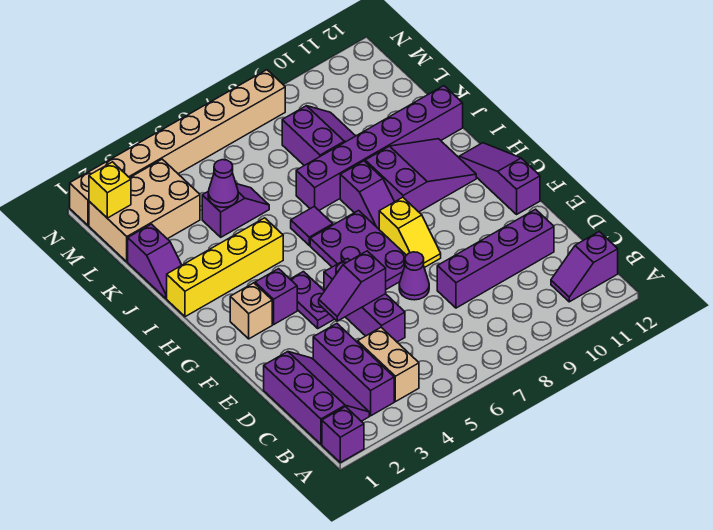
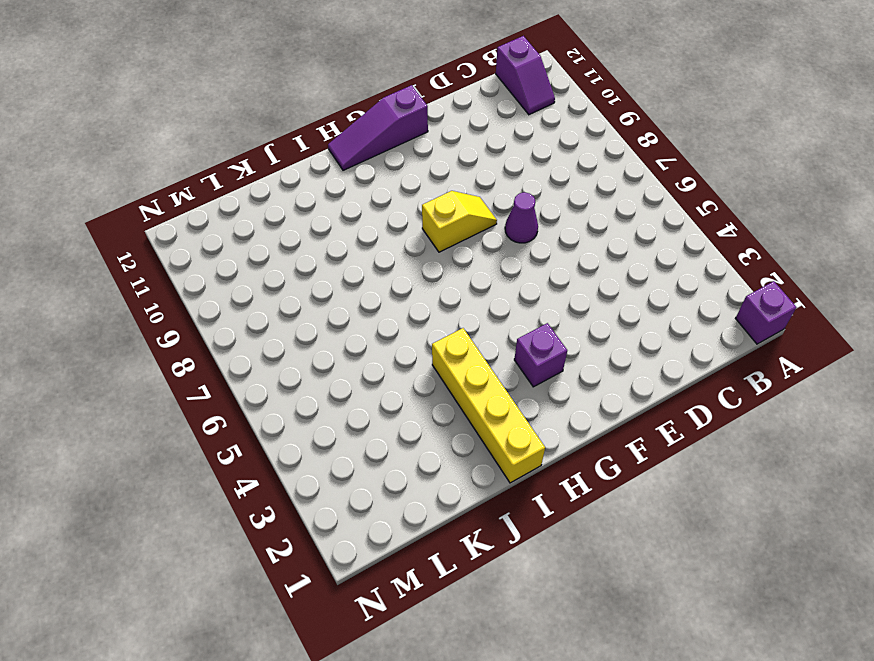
none -> purple 2x3 slope [264,352,369,444]
none -> purple 1x3 brick [313,323,394,416]
none -> tan 1x2 brick [358,327,419,402]

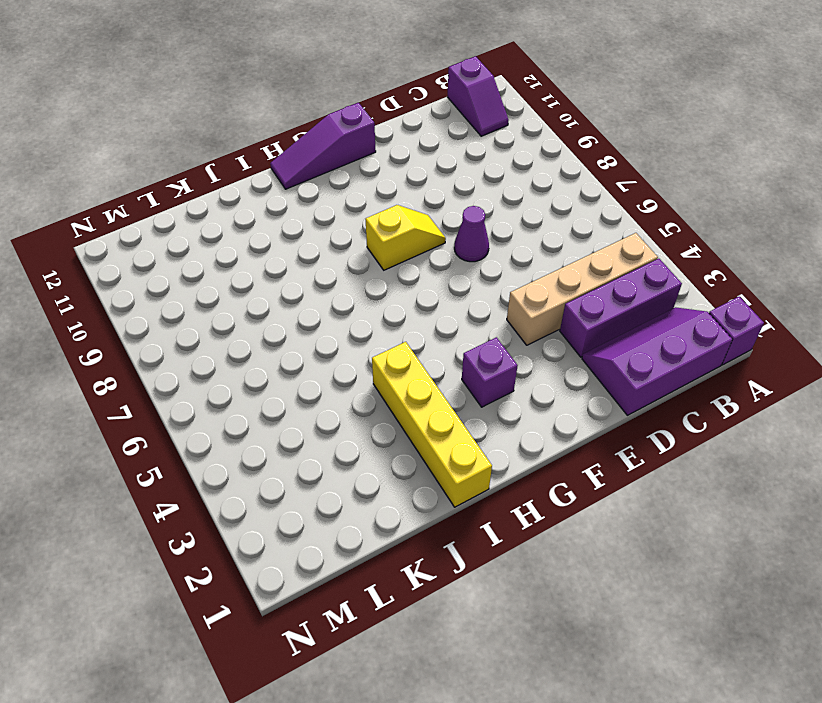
tan 1x4 brick [507,233,658,345] -> tan 1x2 brick [358,327,419,402]
none -> purple 1x3 brick [324,258,405,342]
none -> purple 1x4 brick [437,209,554,308]
none -> purple 1x2 plate [290,272,334,328]

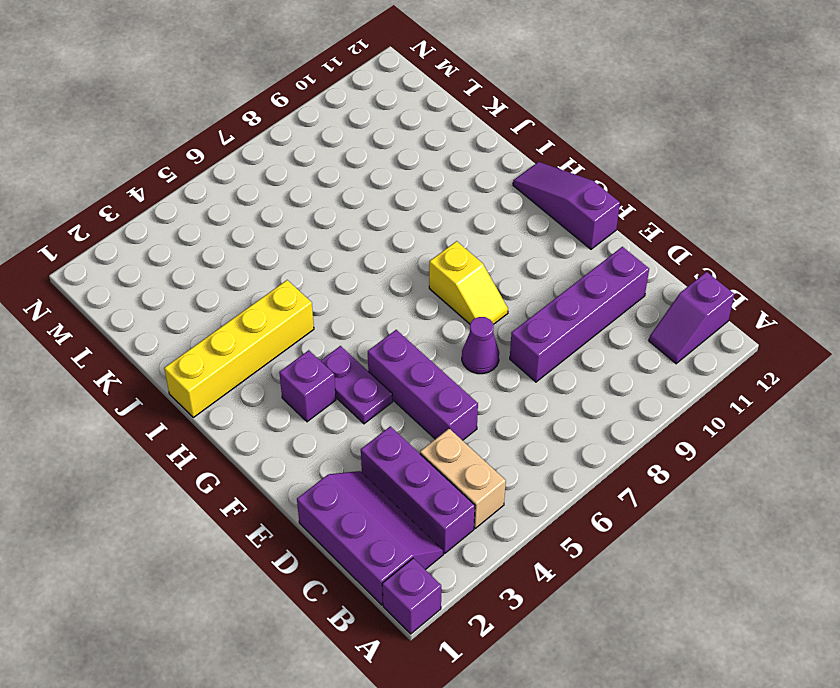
none -> purple 2x3 plate [310,211,406,289]
none -> tan 1x1 brick [230,283,272,339]
none -> purple 1x2 slope [340,161,394,229]

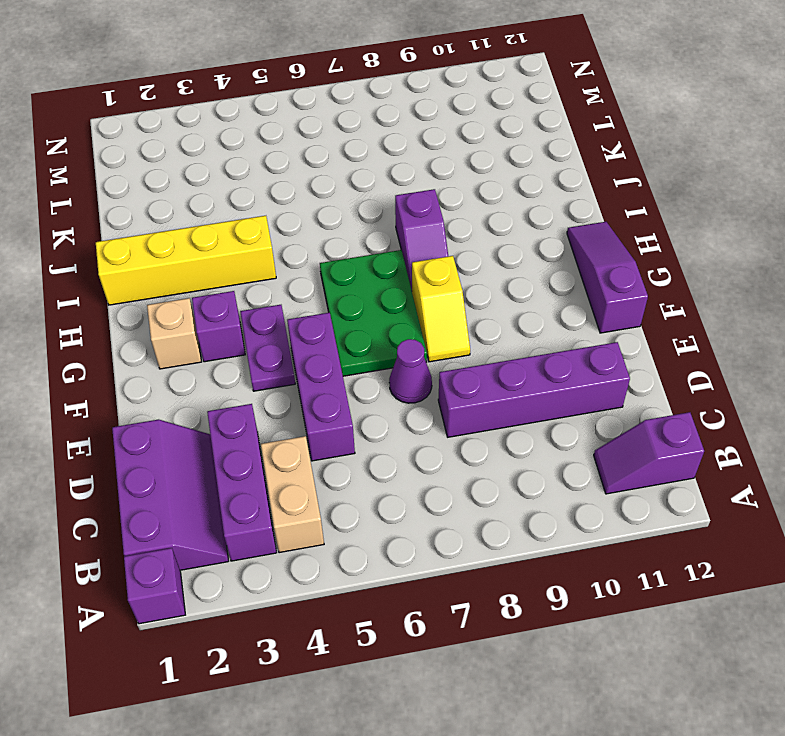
green 2x3 plate [320,250,427,376] -> purple 2x3 plate [310,211,406,289]
none -> purple 2x3 slope [365,139,476,212]
none -> purple 1x1 tile [291,206,333,245]
none -> purple 1x2 slope [128,224,182,298]

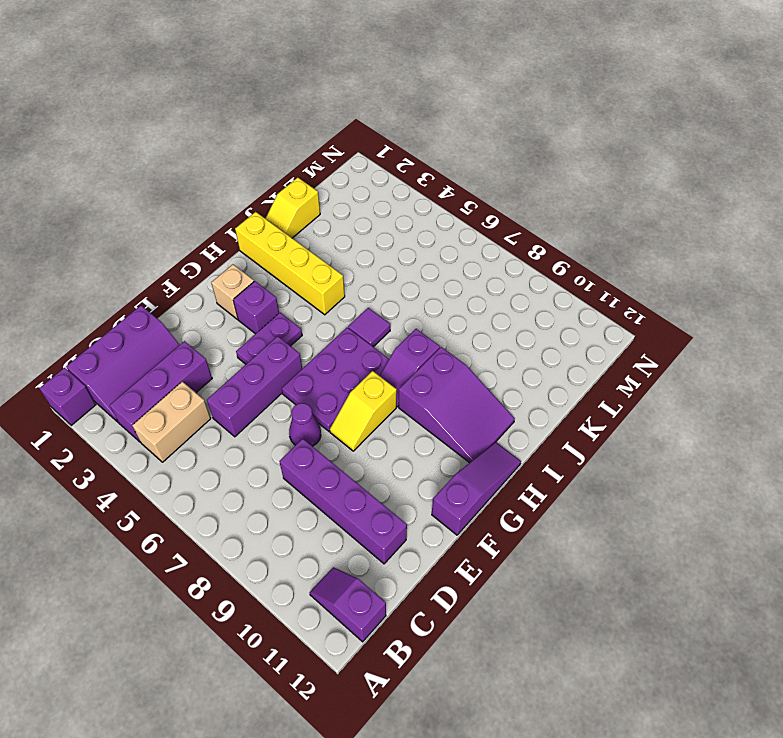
yellow 1x2 slope [265,177,320,238] -> purple 1x2 slope [128,224,182,298]
none -> purple 1x6 brick [296,86,463,210]
none -> purple 1x2 slope [202,184,269,237]
none -> purple 2x2 slope [282,106,355,166]

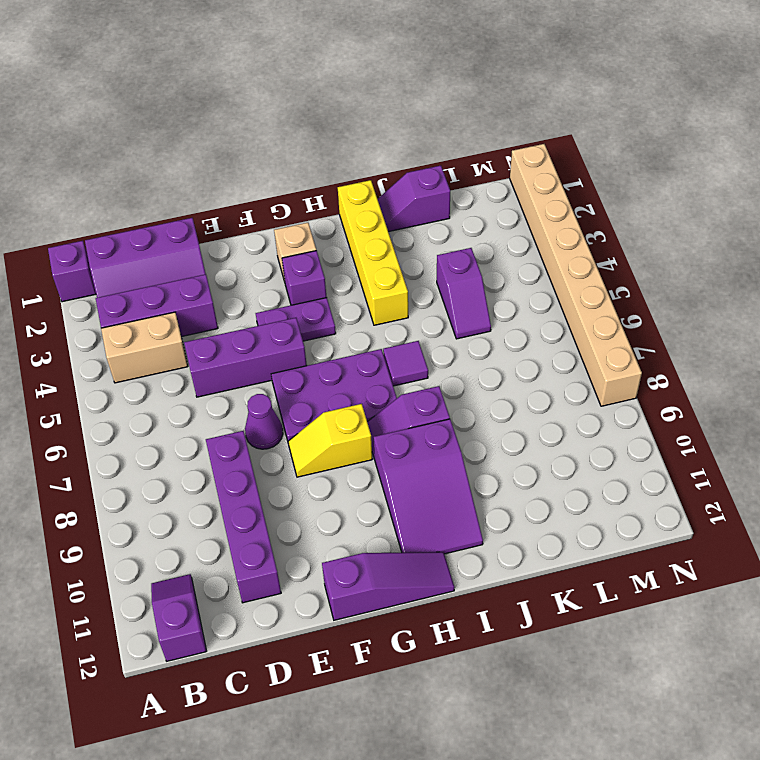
none -> purple 1x6 brick [296,86,463,210]
none -> purple 2x2 slope [282,106,355,166]
none -> tan 2x3 brick [89,159,200,262]

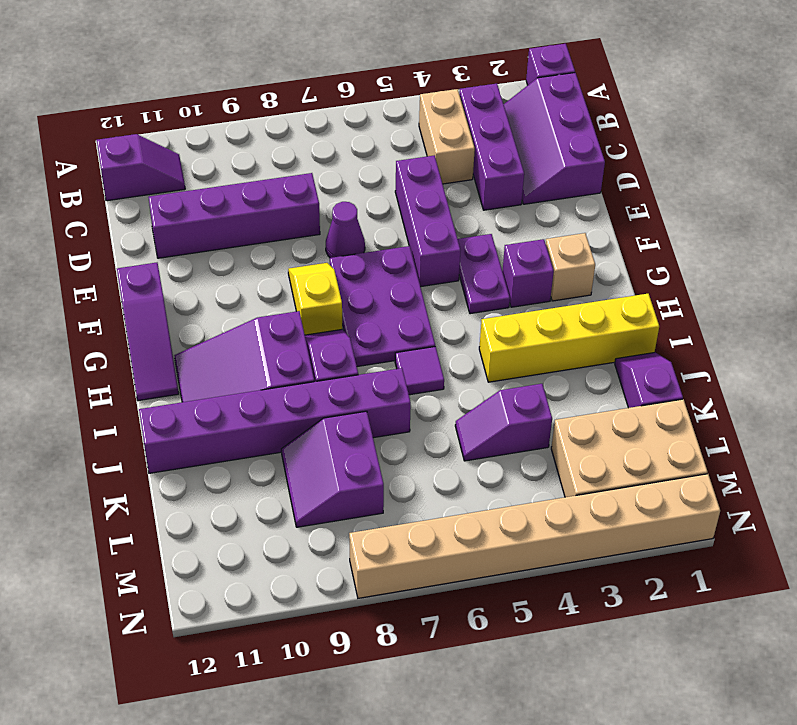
none -> purple 1x2 slope [319,251,386,321]
none -> purple 1x1 cone [208,160,238,207]
none -> yellow 1x1 brick [89,162,131,218]

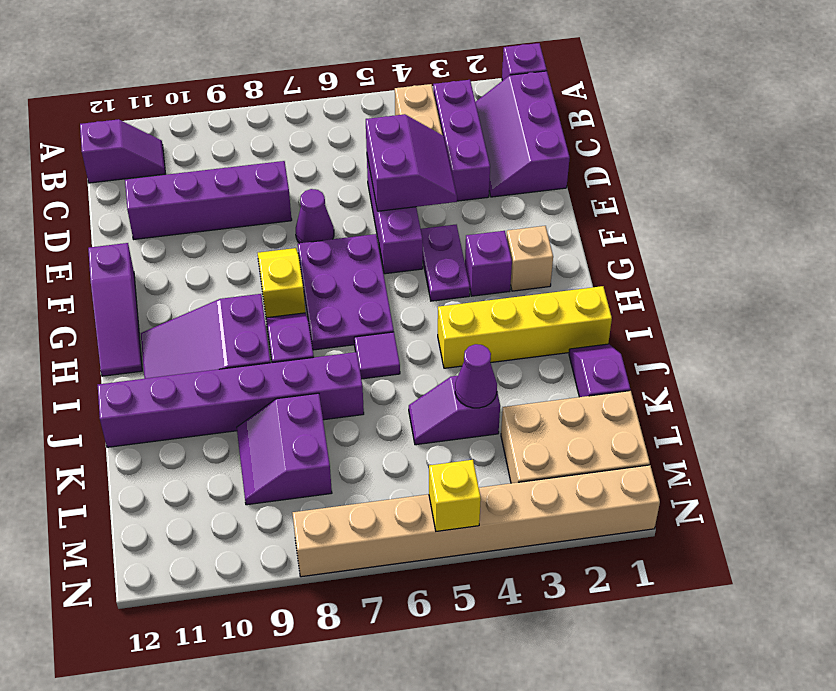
purple 2x2 slope [366,114,457,211] -> purple 1x2 slope [319,251,386,321]
yellow 1x1 brick [429,460,481,531] -> yellow 1x1 brick moved to [89,162,131,218]

